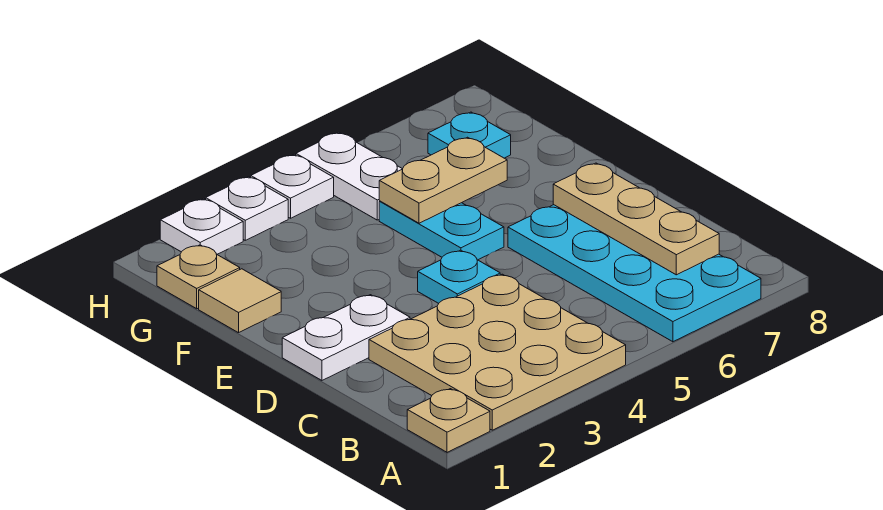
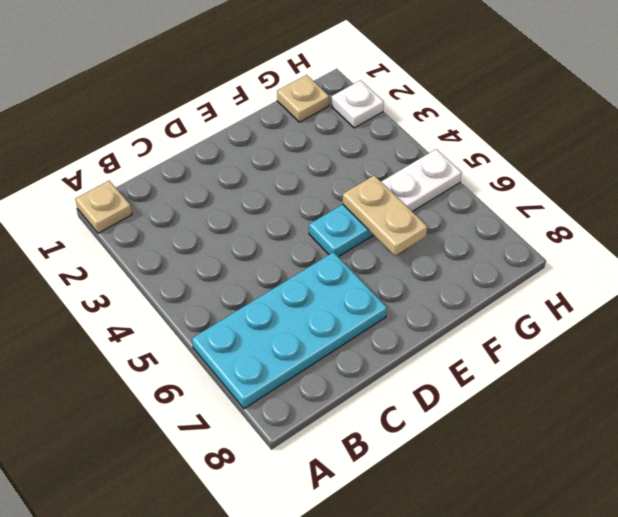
none -> tan 3x3 plate [369,274,626,430]
none -> white 1x2 plate [282,295,410,380]
none -> cyan 1x1 plate [418,250,500,303]

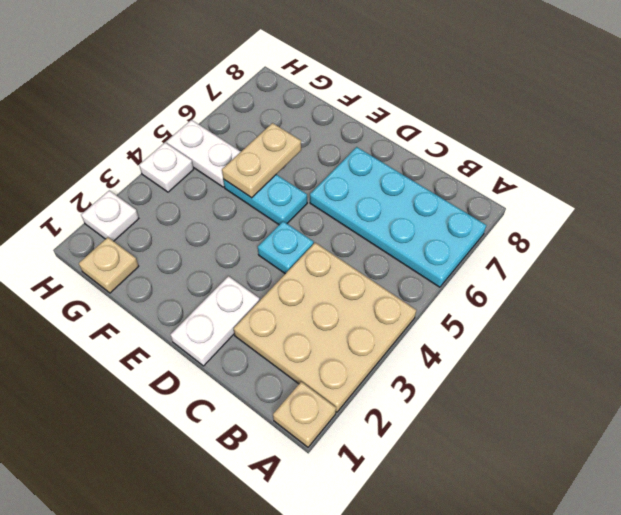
none -> tan 1x1 tile [199,269,281,333]
none -> cyan 1x1 plate [428,112,511,158]
none -> white 1x1 plate [206,177,288,240]

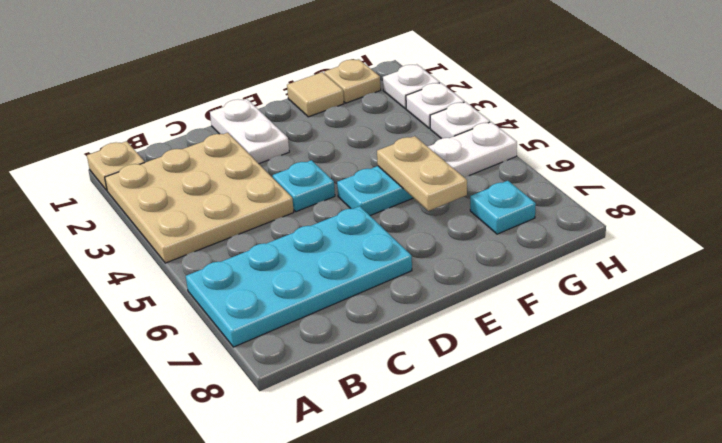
none -> tan 1x3 plate [553,163,719,275]

